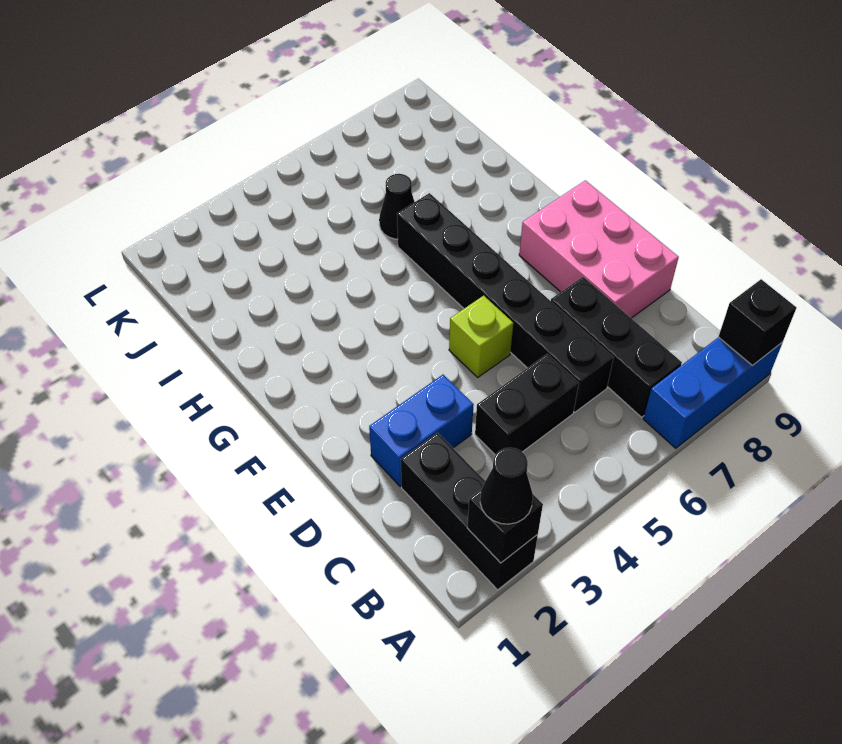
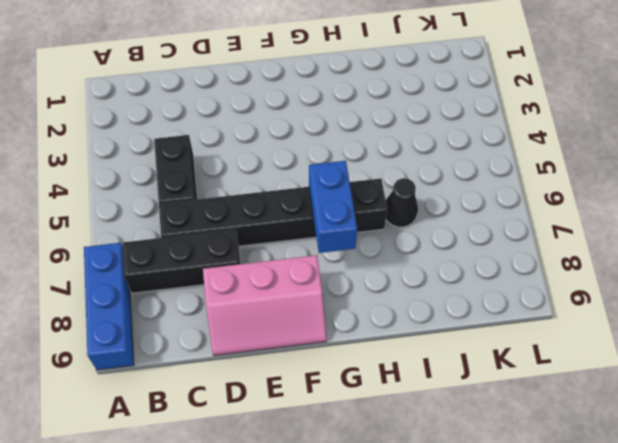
pink 2x3 slope [203,255,327,356] -> pink 2x3 brick [519,180,679,318]
blue 1x2 brick [309,161,357,253] -> blue 1x2 brick moved to [369,375,474,486]
none -> black 1x3 brick [401,433,538,590]
none -> lime 1x1 brick [449,296,513,377]
none -> black 1x1 brick [467,490,543,563]

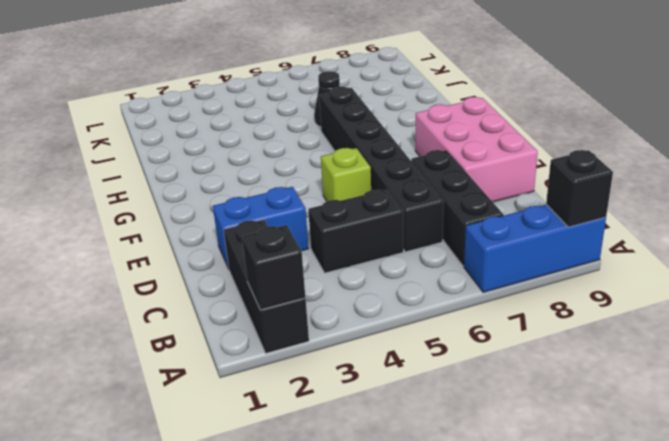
none -> black 1x1 cone [480,448,533,524]

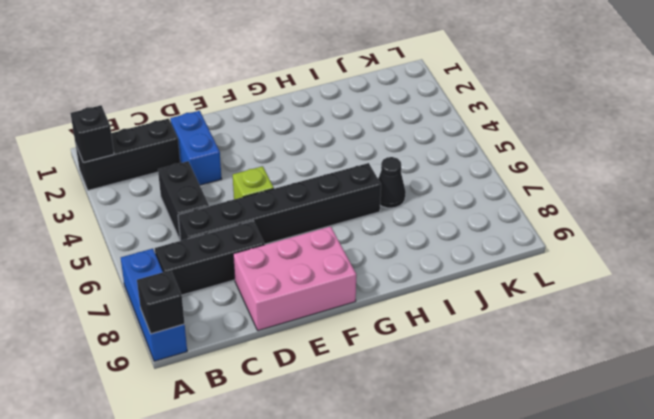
none -> black 1x1 cone [480,448,533,524]

